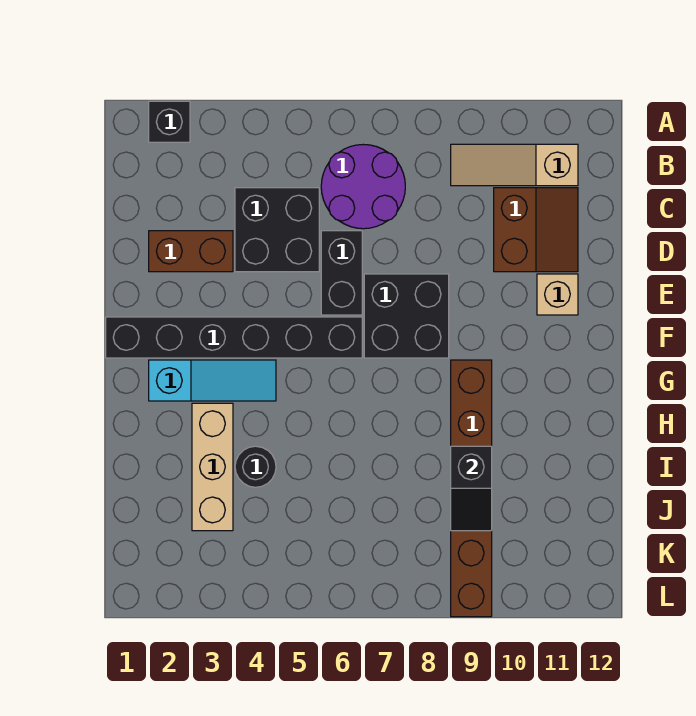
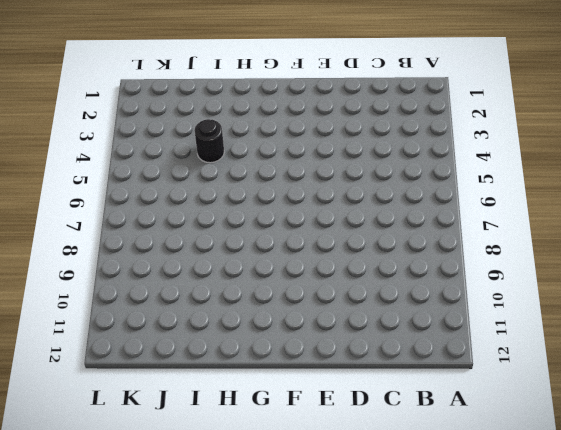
none -> black 1x1 brick [149,101,190,142]
none -> purple 2x2 round brick [321,144,405,229]
none -> tan 1x3 slope [451,144,578,186]

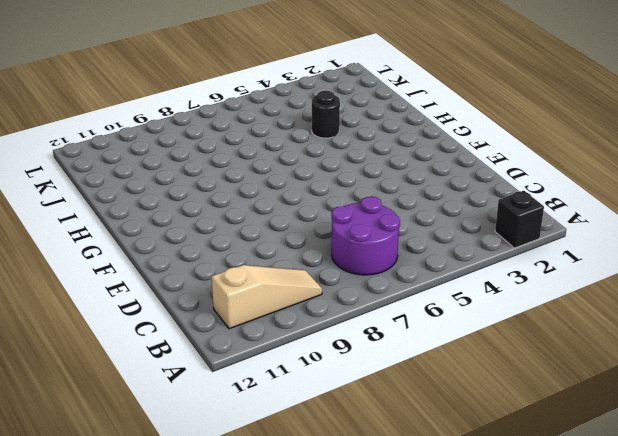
none -> black 2x2 brick [235,188,319,272]
none -> brown 2x2 slope [494,188,578,272]
none -> brown 1x2 brick [149,231,233,272]

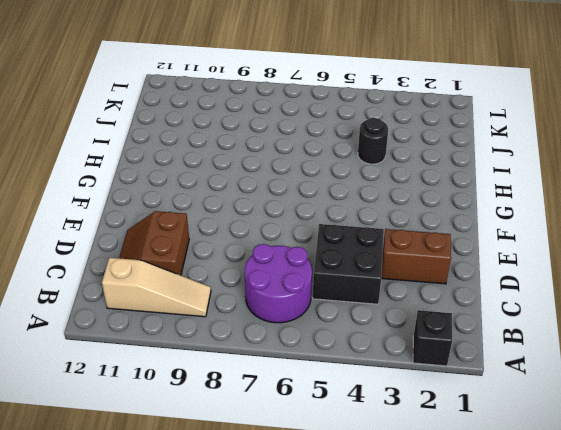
none -> black 1x2 brick [321,231,362,315]
none -> black 2x2 brick [364,274,449,358]
none -> tan 1x1 brick [537,274,578,315]

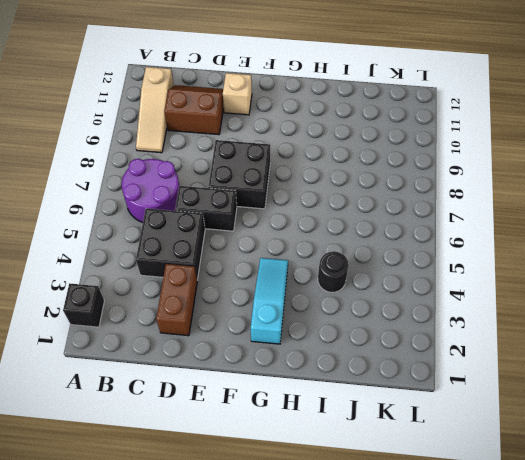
none -> black 1x6 brick [106,317,362,358]
none -> brown 1x6 brick [451,360,492,617]
none -> tan 1x3 brick [192,403,233,531]

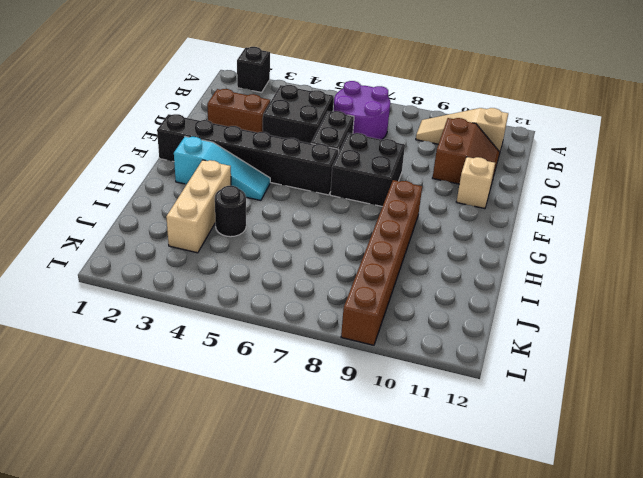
none -> black 1x2 slope [451,446,492,531]

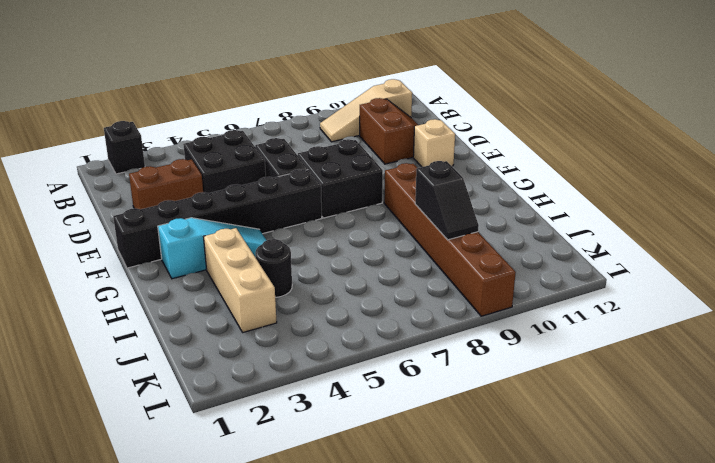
none -> purple 2x2 round brick [321,144,405,229]

